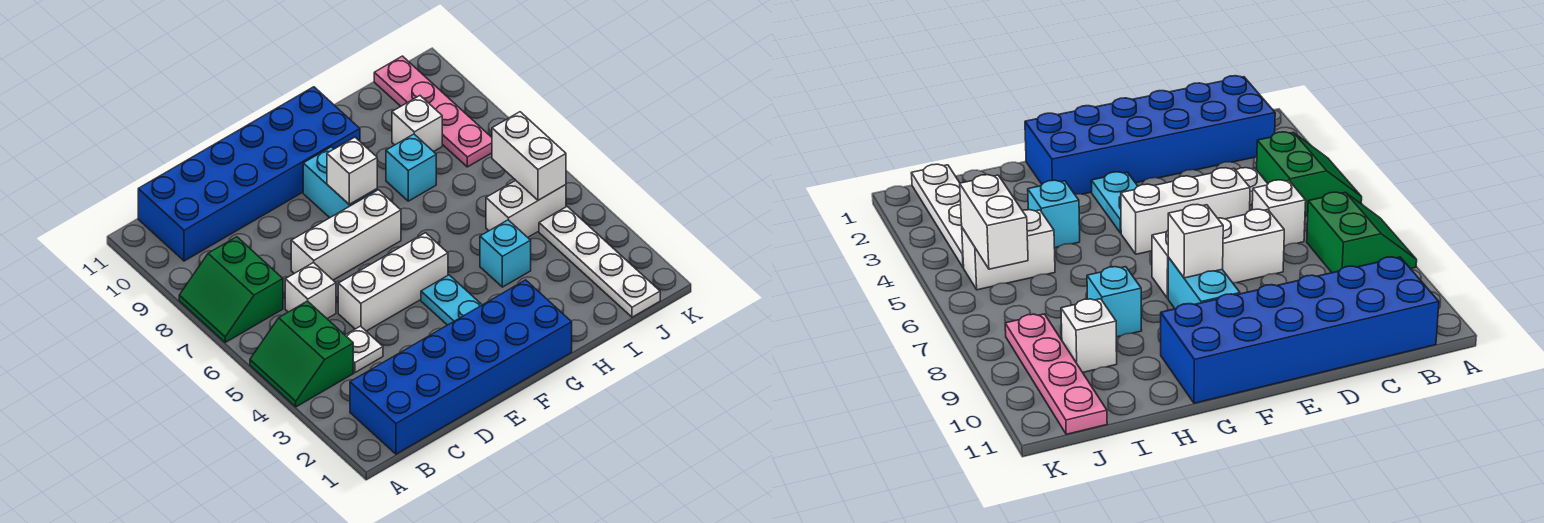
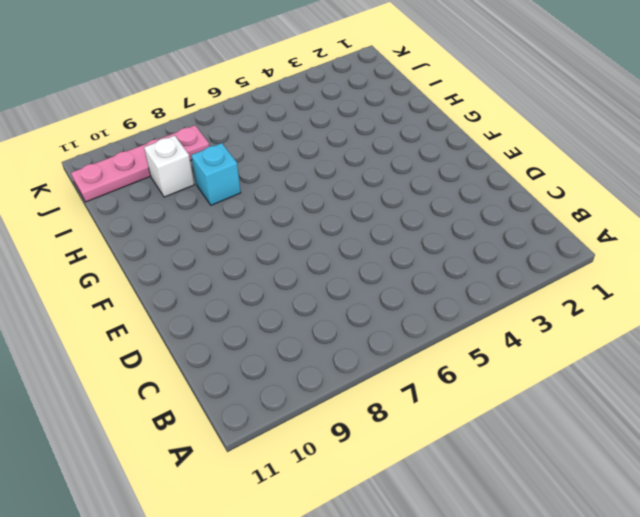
none -> green 2x2 slope [250,301,353,407]
none -> green 2x2 slope [179,237,283,342]
none -> blue 2x6 brick [350,280,572,454]

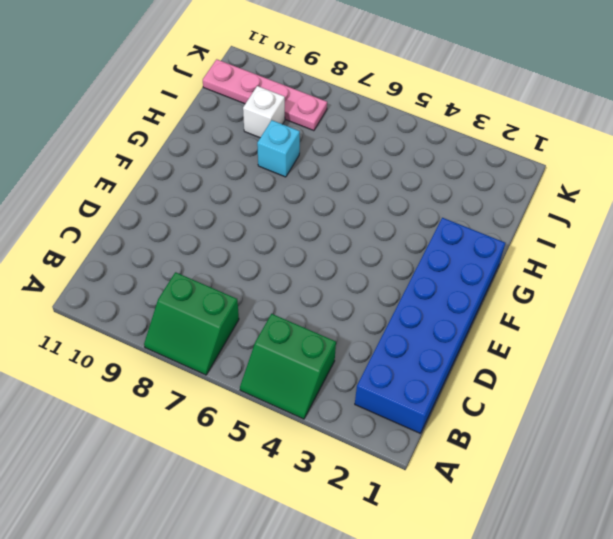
none -> blue 2x6 brick [138,87,360,261]
none -> white 1x1 plate [345,326,383,373]
none -> white 1x1 brick [285,262,336,319]

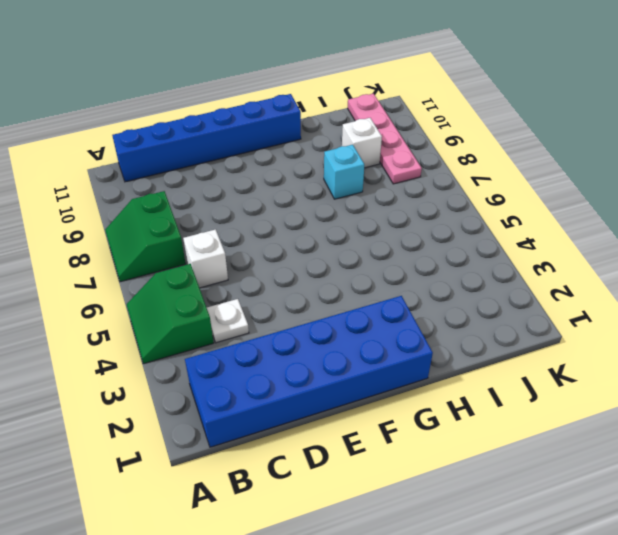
blue 1x6 brick [112,94,301,182] -> blue 2x6 brick [138,87,360,261]
none -> white 1x3 brick [338,233,448,331]
none -> white 1x3 brick [291,190,401,280]
none -> cyan 1x2 plate [421,275,482,325]

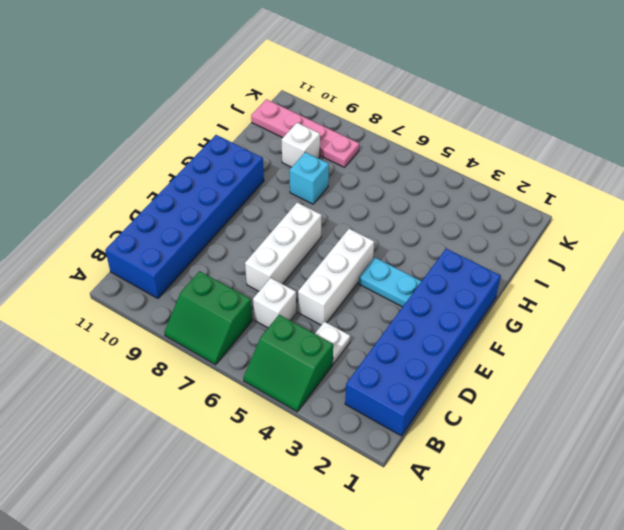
none -> cyan 1x2 brick [303,147,377,218]
none -> cyan 1x1 brick [480,220,531,287]
none -> white 1x2 brick [486,180,566,237]

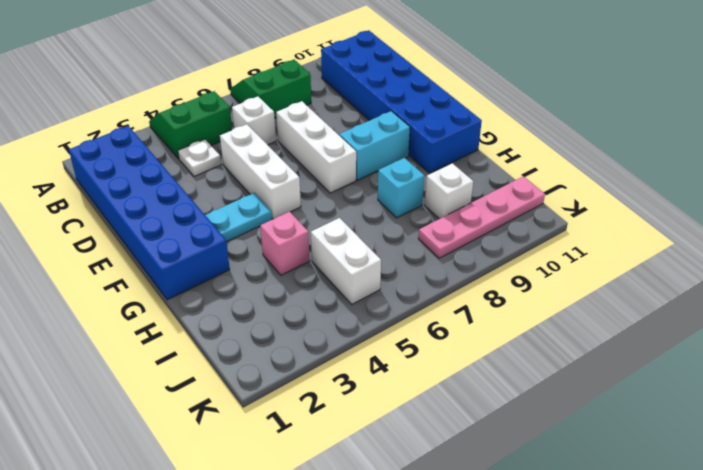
pink 1x1 brick [260,212,310,275] -> cyan 1x1 brick [480,220,531,287]
none -> white 1x4 plate [539,207,660,317]
none -> white 1x1 brick [327,137,377,204]
none -> white 1x2 brick [492,112,566,200]

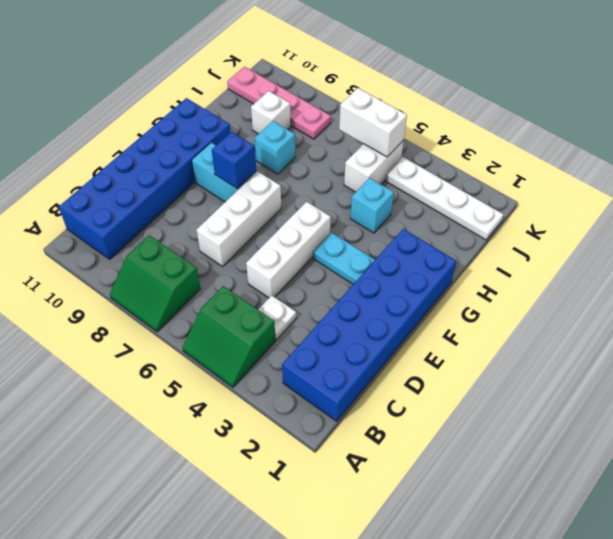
blue 1x1 brick [212,132,256,188] -> white 1x1 brick [327,137,377,204]
none -> white 1x1 brick [285,262,336,319]

